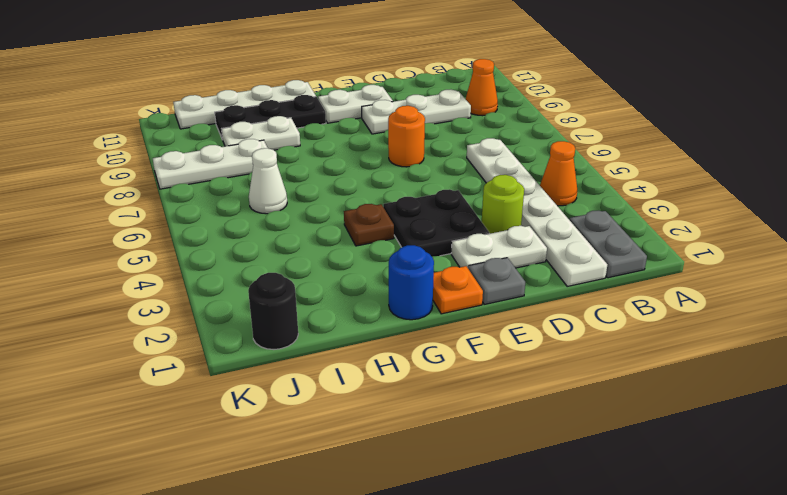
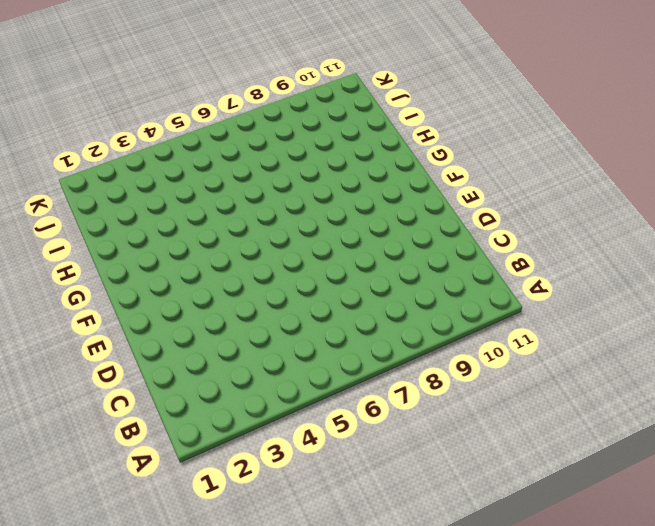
none -> grey 1x2 plate [569,211,647,278]
none -> orange 1x1 cone [540,141,577,206]
none -> orange 1x1 cone [466,59,498,116]

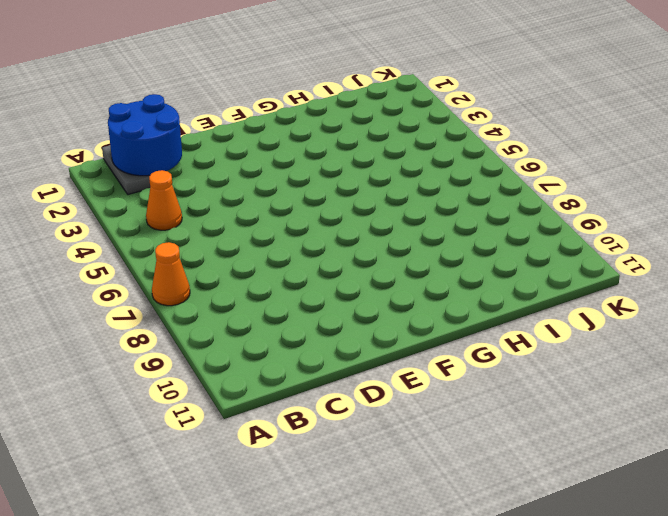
orange 1x1 cone [152,242,190,306] -> orange 1x1 cone moved to [466,59,498,116]
blue 2x2 round brick [108,94,182,176] -> none
none -> white 1x6 plate [467,138,607,286]
none -> white 1x3 plate [362,90,471,134]
none -> white 1x2 plate [451,226,547,268]

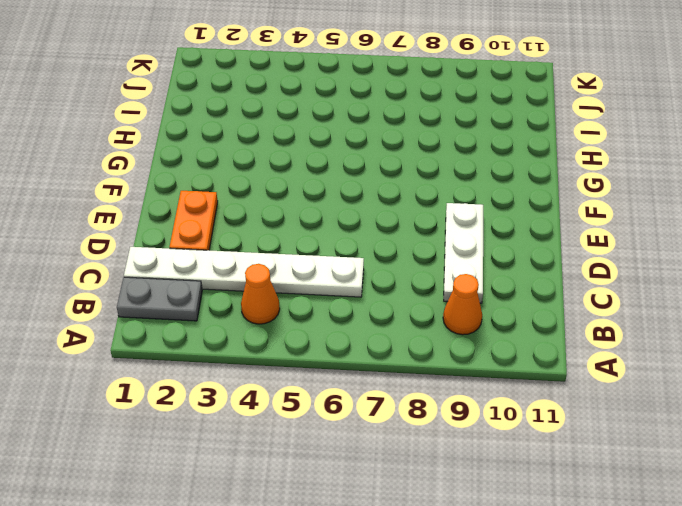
orange 1x2 plate [169,191,218,250] -> white 1x2 plate [451,226,547,268]
none -> lime 1x1 round brick [482,175,524,234]
none -> grey 1x1 plate [468,258,525,304]
none -> black 2x2 plate [383,189,489,257]

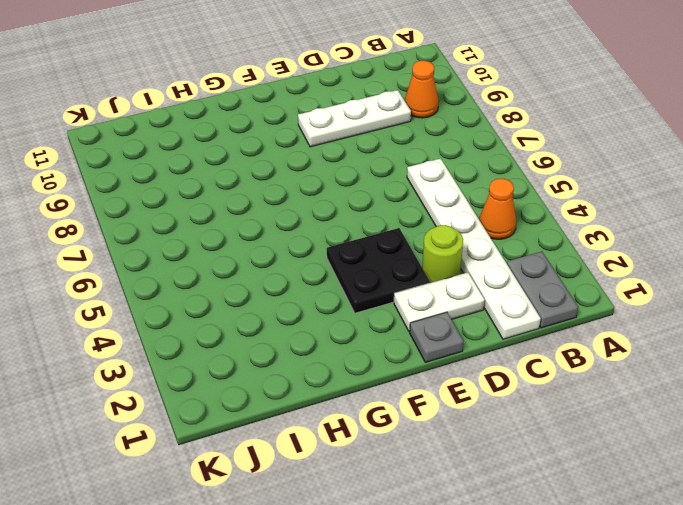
none -> orange 1x1 round brick [388,106,425,167]
none -> white 1x2 plate [318,85,393,123]
none -> orange 1x1 plate [433,266,483,314]

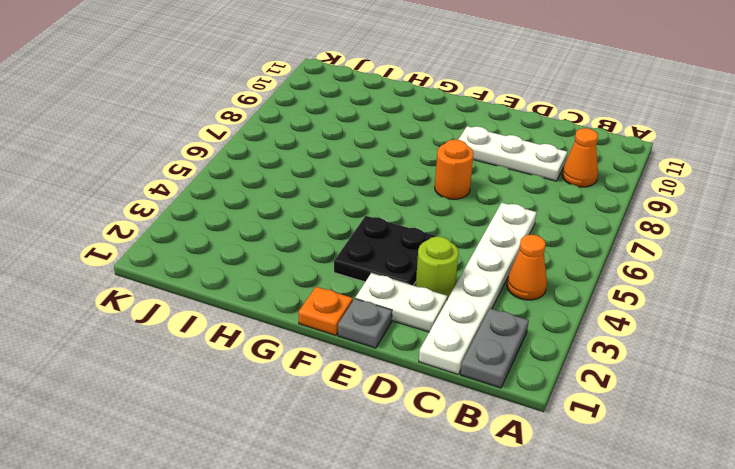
none -> white 1x2 plate [318,85,393,123]
none -> blue 1x1 round brick [389,245,434,320]
none -> brown 1x1 plate [344,204,394,246]

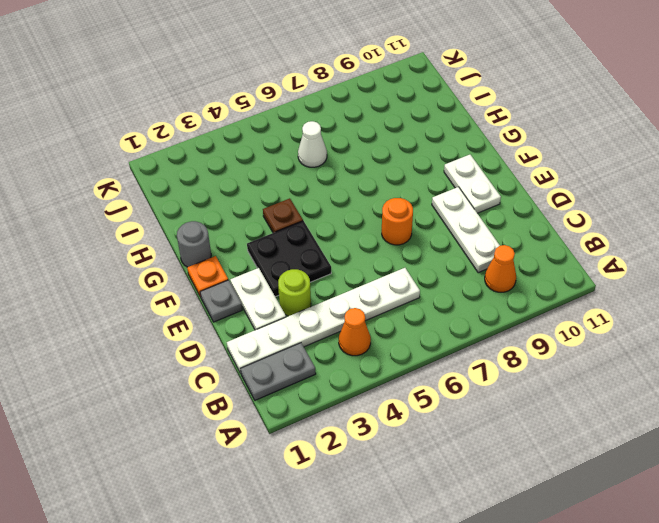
grey 1x1 round brick [177,221,211,267] -> blue 1x1 round brick [389,245,434,320]
none -> black 1x3 plate [215,95,326,140]
none -> white 1x4 plate [173,80,316,129]
none -> white 1x2 plate [221,116,300,150]

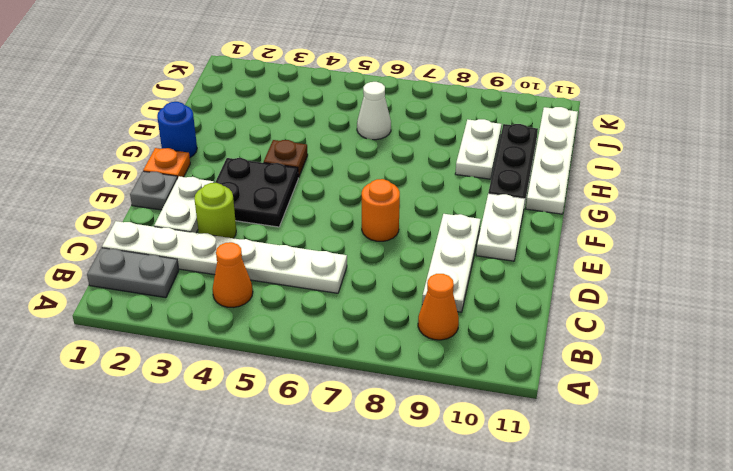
none -> white 1x3 plate [153,139,267,189]
none -> black 1x1 round brick [248,273,298,350]

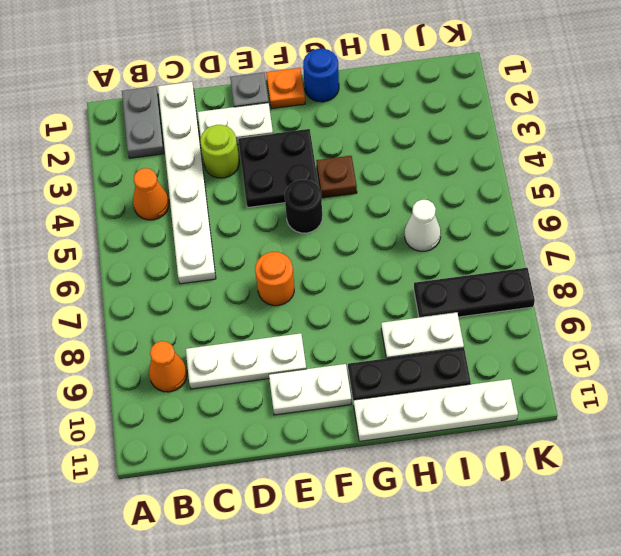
black 1x1 round brick [285,180,322,233] -> black 1x1 round brick moved to [248,273,298,350]
black 1x3 plate [414,268,535,318] -> white 1x3 plate [153,139,267,189]

